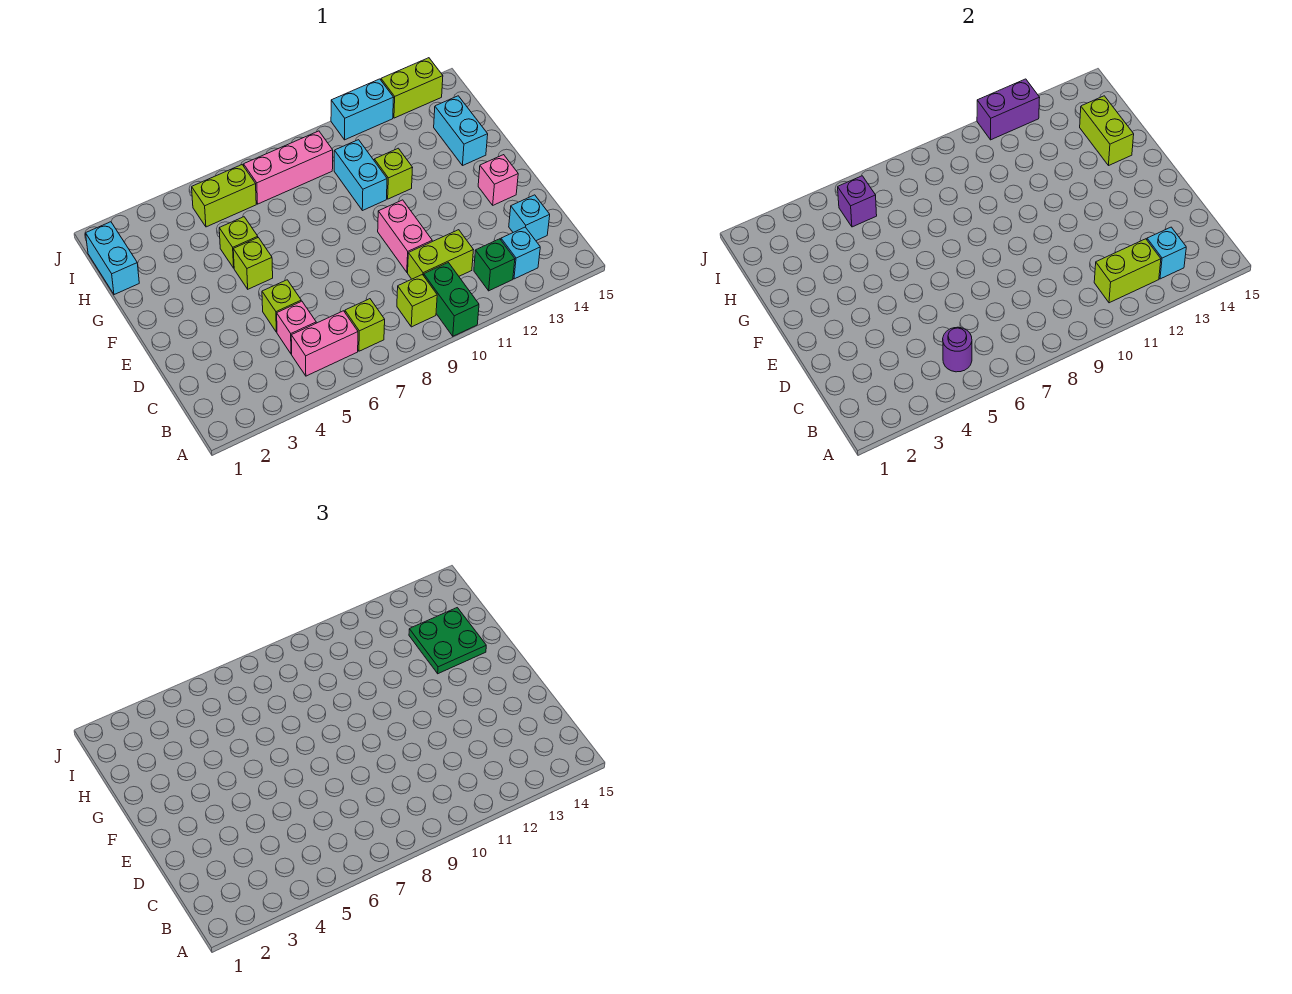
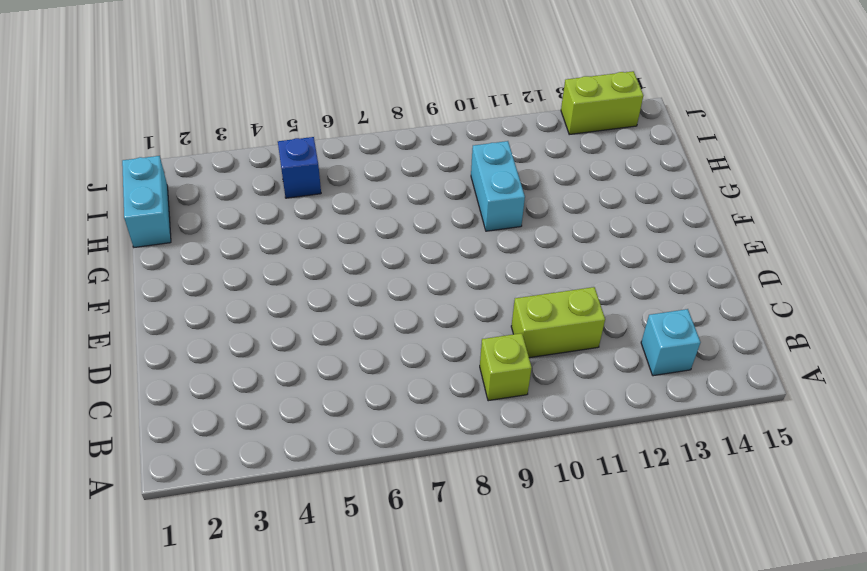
blue 1x1 brick [278,137,321,198] -> lime 1x2 brick [192,165,256,227]
none -> green 1x2 brick [424,263,479,336]
none -> pink 1x2 brick [291,311,358,376]
none -> lime 1x1 brick [345,299,385,351]

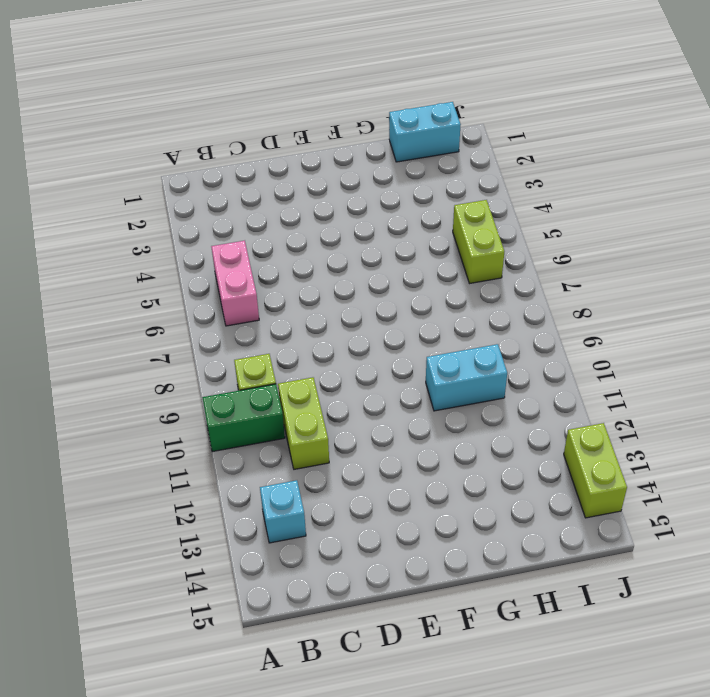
none -> lime 1x1 brick [345,299,385,351]
none -> green 1x1 brick [474,239,515,291]
none -> pink 1x1 brick [277,301,316,354]

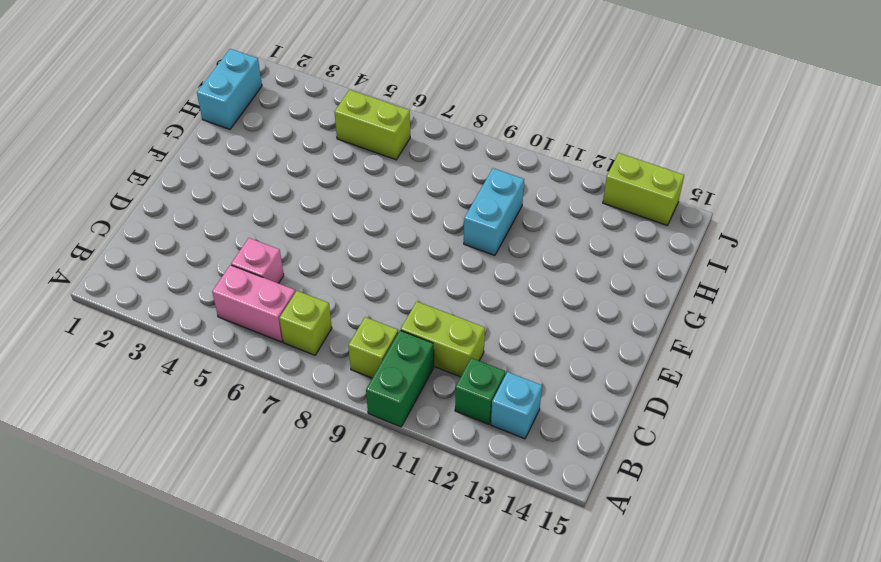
none -> cyan 1x1 brick [509,195,550,241]
none -> lime 1x1 brick [262,280,301,332]
none -> pink 1x2 brick [378,200,432,272]

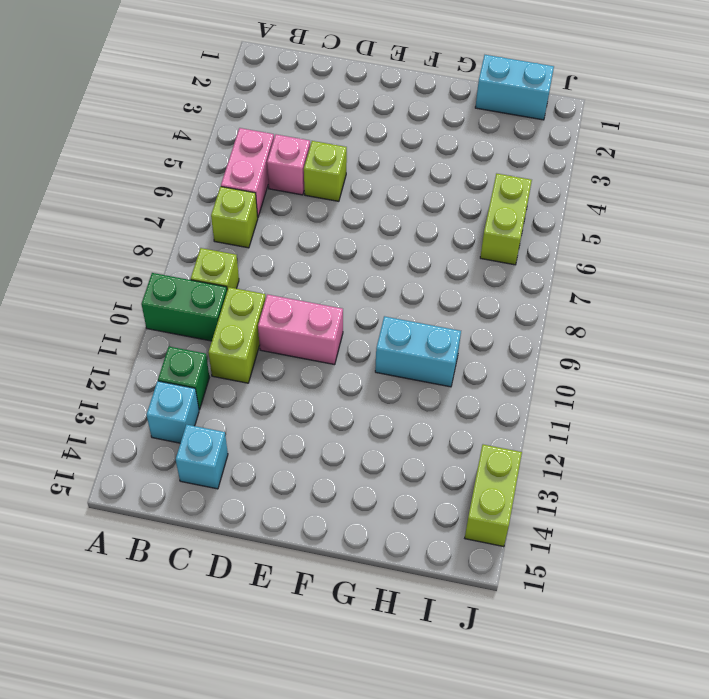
none -> pink 1x1 brick [478,155,518,205]
none -> lime 1x1 brick [233,238,273,289]
none -> lime 1x1 brick [219,217,258,268]

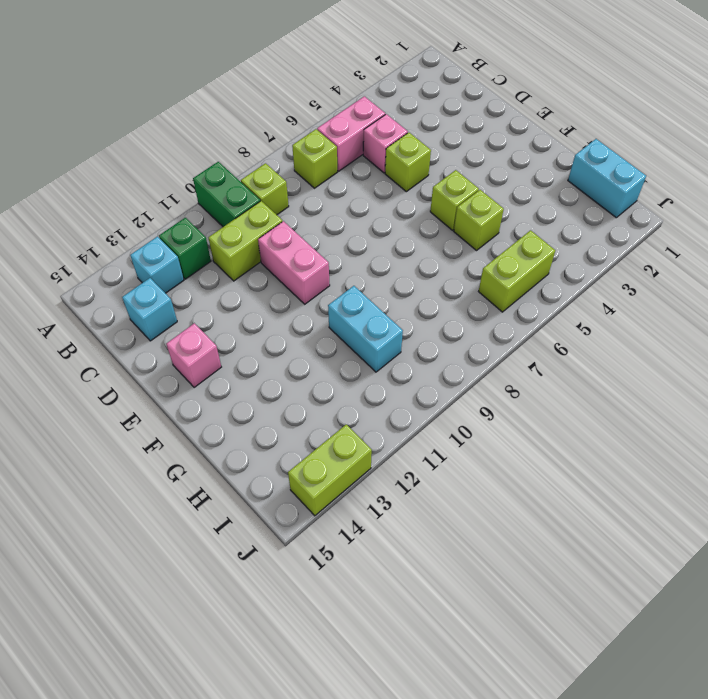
none -> lime 1x1 brick [374,148,413,199]
none -> cyan 1x2 brick [434,96,488,165]
none -> pink 1x3 brick [244,131,333,204]

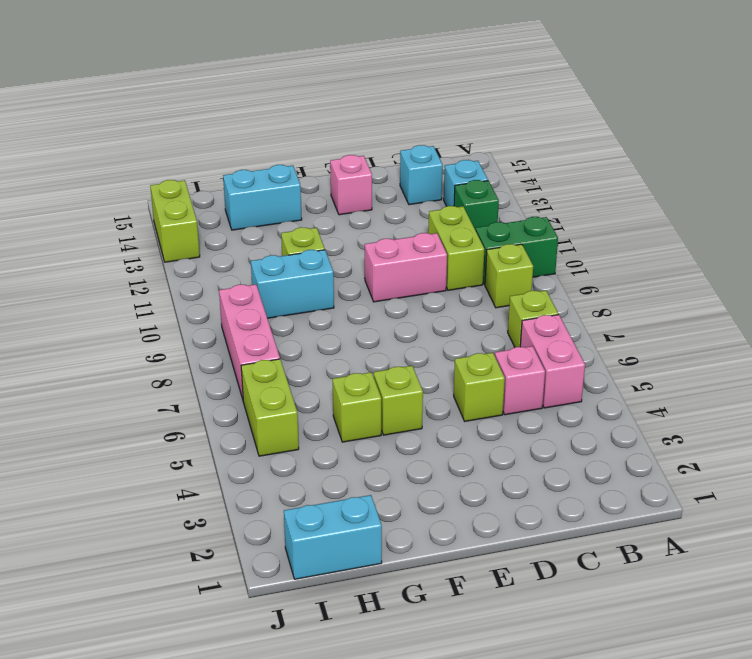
none -> cyan 1x2 brick [331,79,394,140]
none -> purple 1x1 round brick [943,327,972,372]
none -> lime 1x2 brick [1094,239,1161,303]

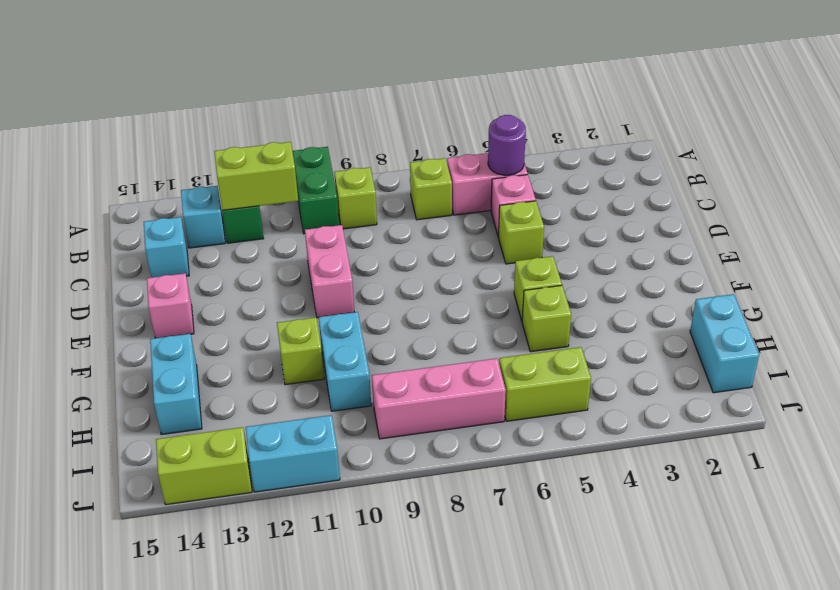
none -> lime 1x2 brick [408,230,473,279]
none -> cyan 1x1 brick [1147,227,1186,279]
none -> lime 1x2 brick [1080,96,1134,165]

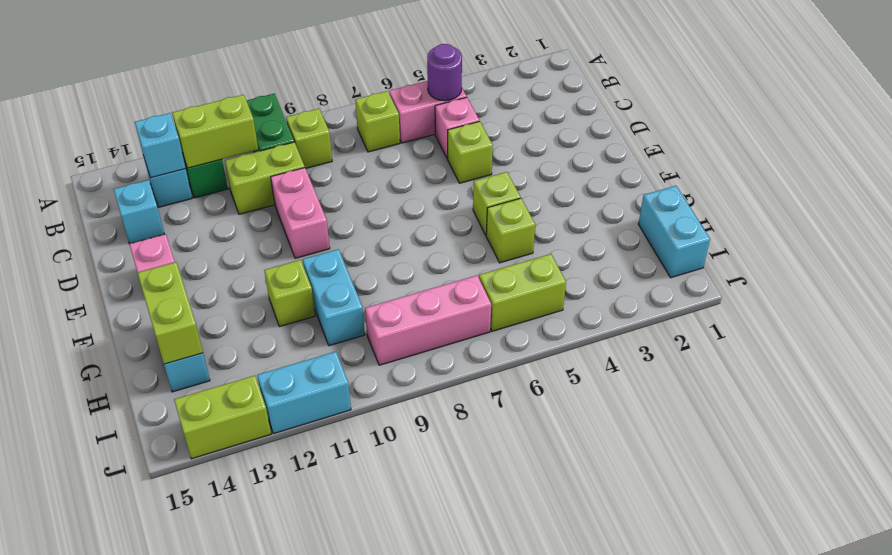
none -> purple 1x1 brick [838,176,877,227]
none -> purple 1x2 brick [977,79,1040,140]
none -> green 2x2 plate [409,608,486,674]

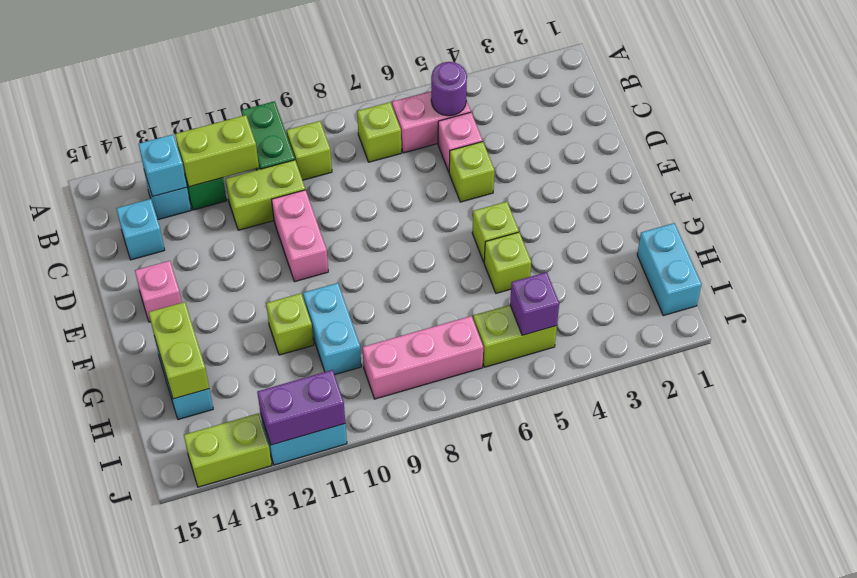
none -> green 2x2 plate [409,608,486,674]

